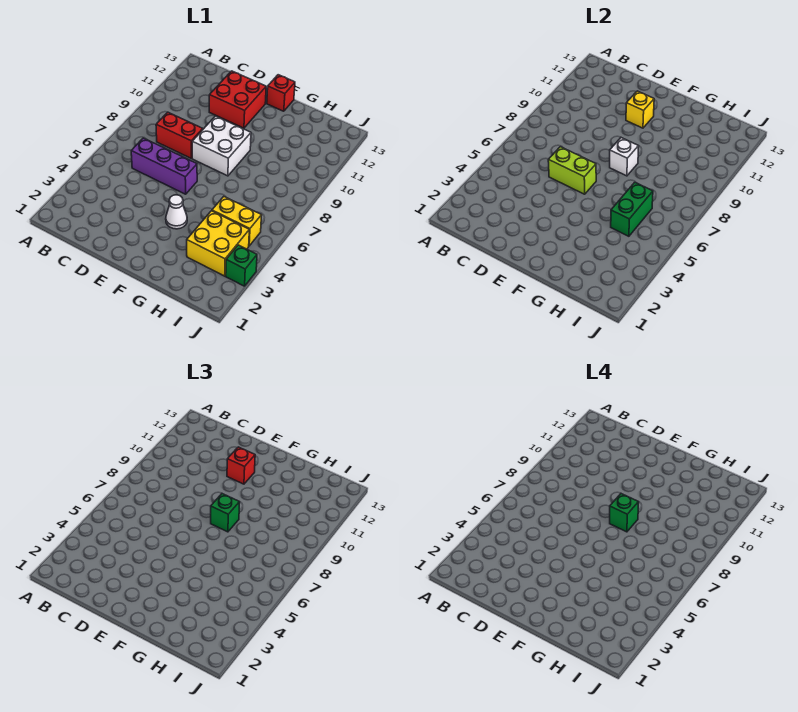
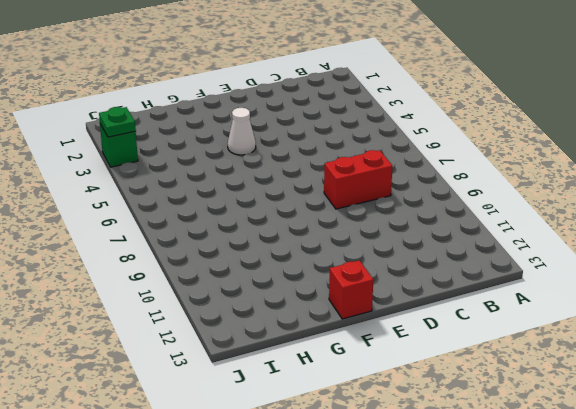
green 1x1 plate [99,107,136,137] -> none
none -> purple 1x3 brick [131,138,197,194]
none -> red 2x2 brick [209,71,266,128]
none -> white 2x2 brick [192,116,251,176]

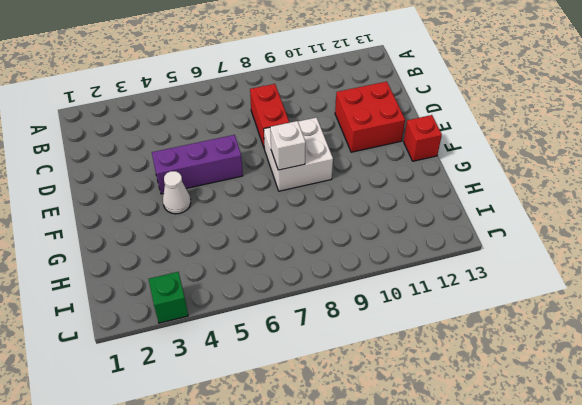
purple 1x3 brick [152,135,243,194] -> purple 1x3 brick turned to [131,138,197,194]
none -> yellow 2x2 brick [187,211,249,276]
none -> yellow 1x2 brick [212,197,262,246]
none -> lime 1x2 brick [548,147,596,194]

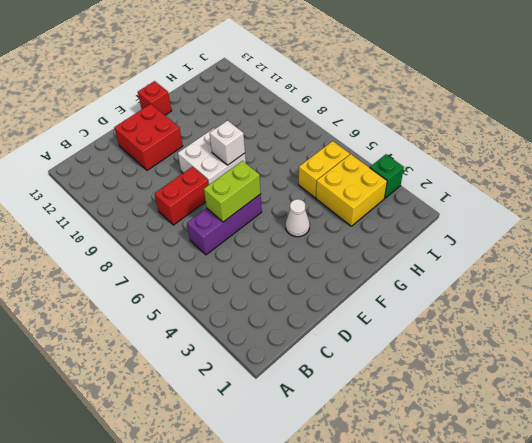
none -> yellow 1x1 brick [626,91,654,128]
none -> green 1x2 brick [611,182,653,236]
none -> red 1x1 brick [227,447,255,484]

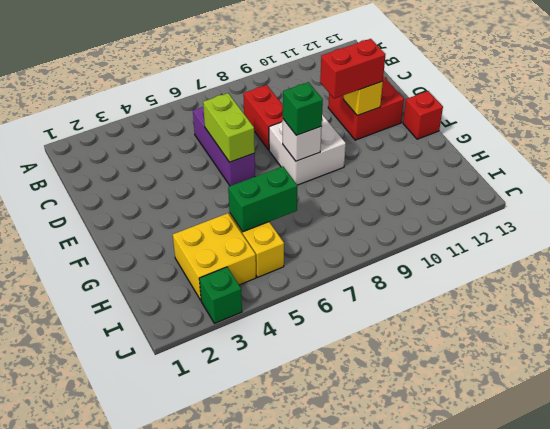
red 1x2 brick [320,39,385,98] -> red 1x1 brick [227,447,255,484]
none -> white 1x1 cone [166,195,187,229]
none -> green 1x1 brick [610,494,639,532]

